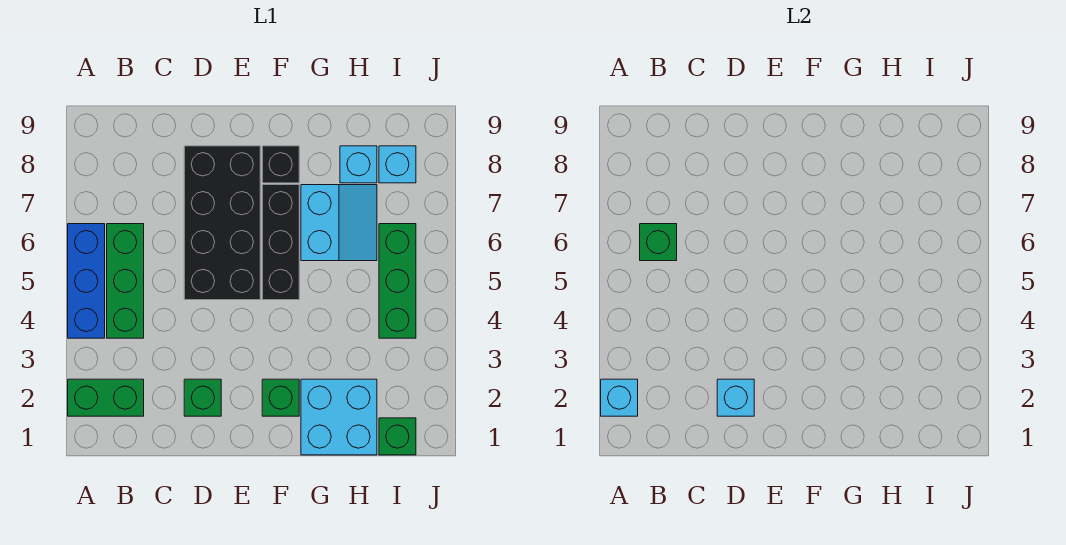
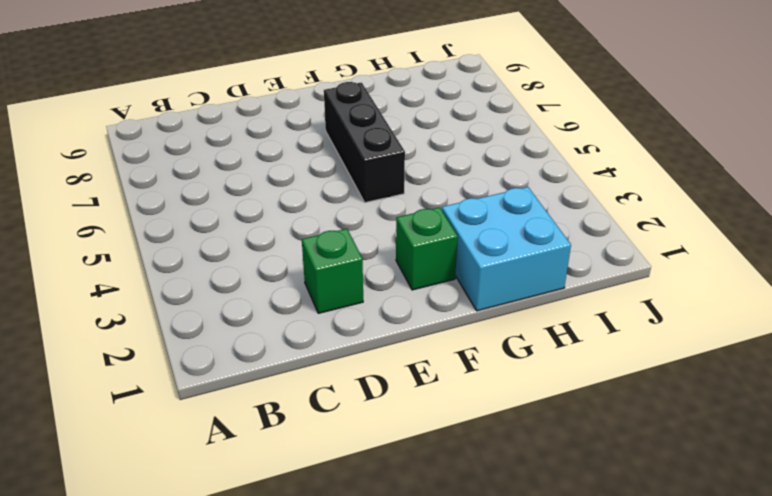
none -> green 1x2 brick [68,379,144,416]
none -> blue 1x3 brick [68,224,105,338]
none -> green 1x3 brick [107,224,144,338]

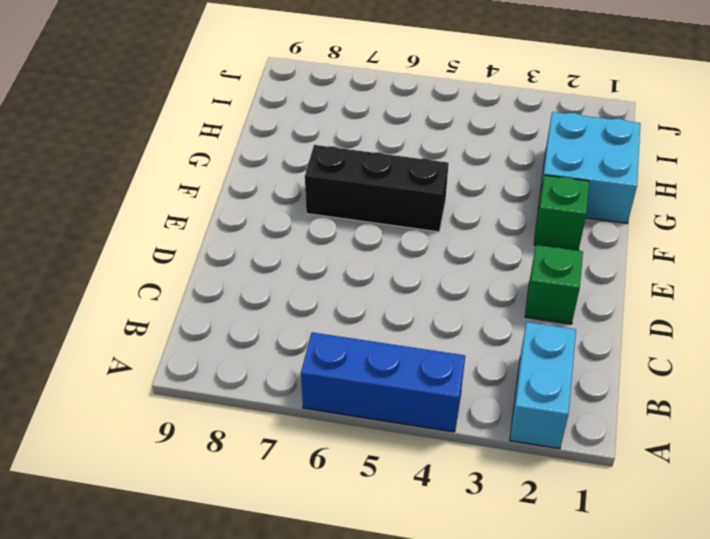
cyan 1x2 brick [510,322,576,449] -> green 1x2 brick [68,379,144,416]
none -> green 1x3 brick [107,224,144,338]
none -> black 2x4 brick [184,146,260,300]
none -> black 1x1 brick [262,146,299,183]

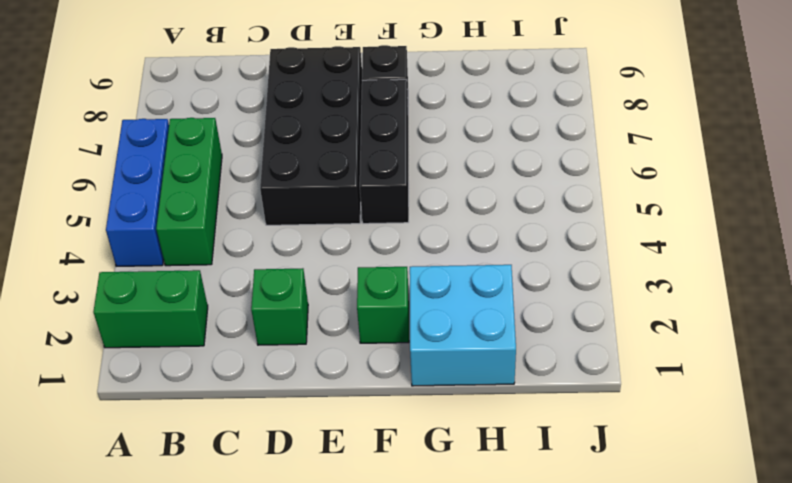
none -> cyan 2x2 slope [301,185,377,261]
none -> cyan 1x1 brick [340,146,377,183]
none -> green 1x1 brick [379,418,416,455]

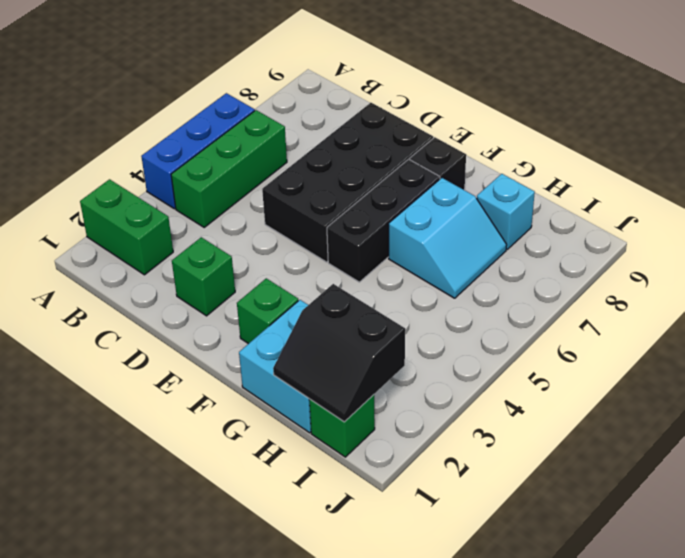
black 2x2 slope [273,284,405,422] -> none
none -> green 1x3 brick [379,224,416,338]
none -> cyan 1x1 brick [379,146,416,183]
none -> cyan 1x1 brick [601,379,638,416]

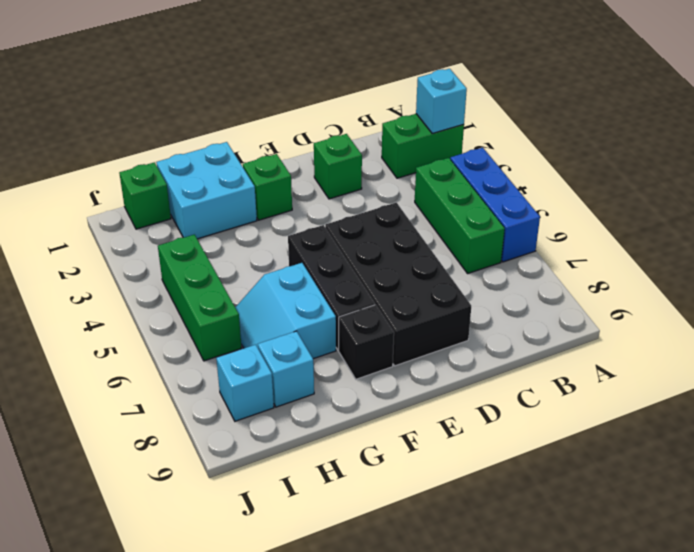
none -> green 1x1 brick [640,224,677,261]
none -> cyan 1x1 brick [717,379,754,416]

